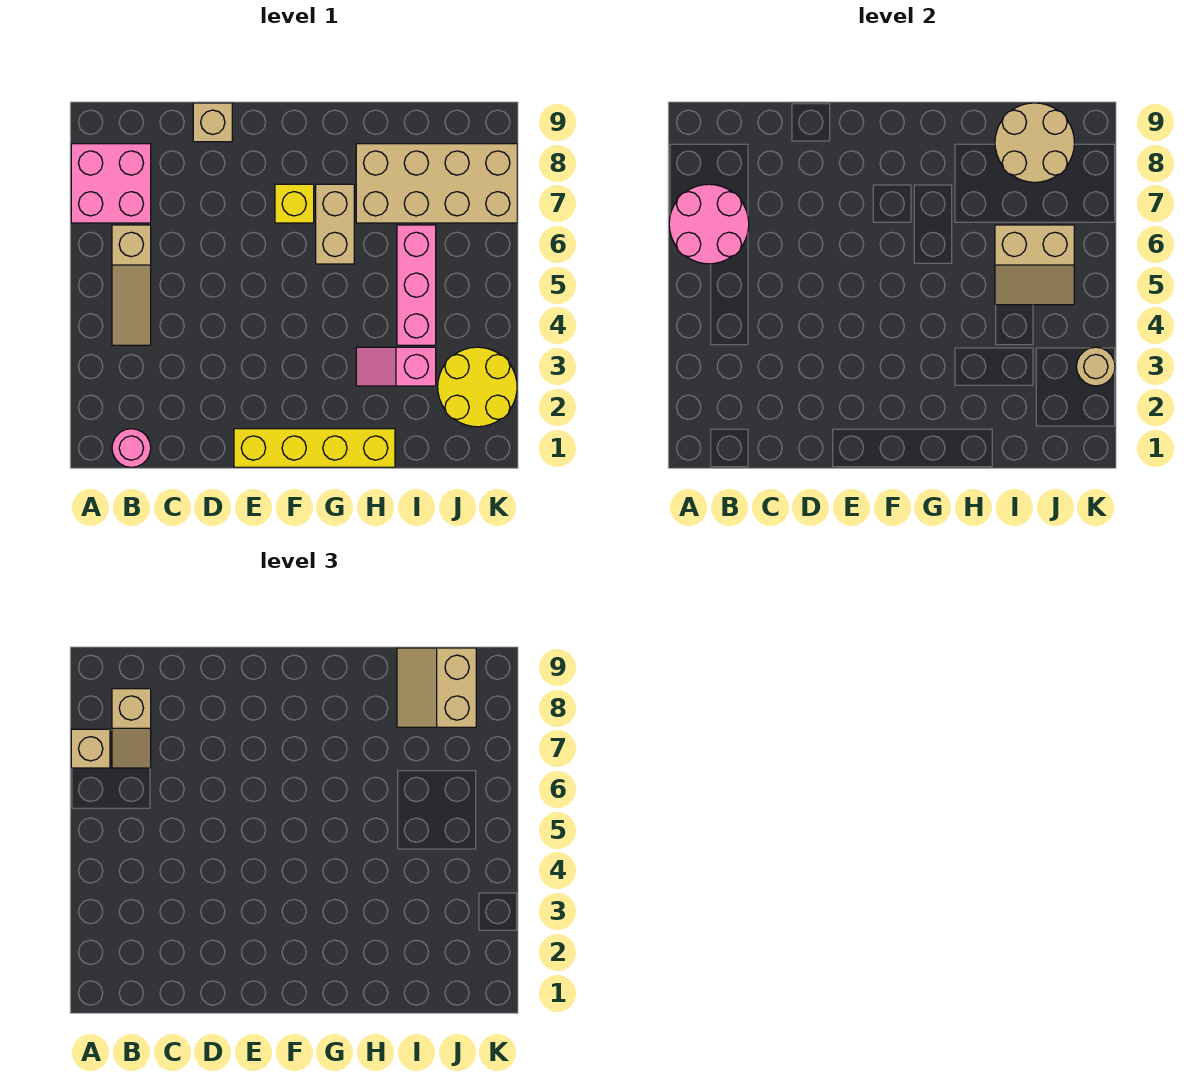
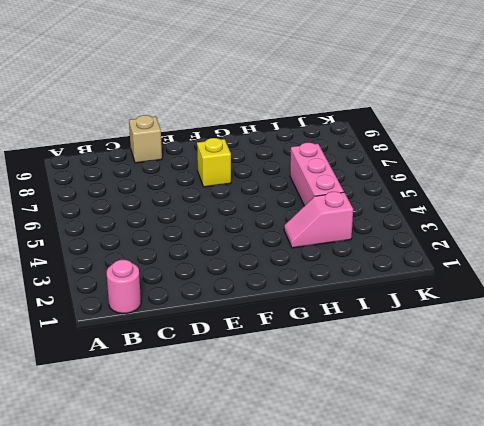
none -> pink 2x2 brick [71,144,151,223]
none -> tan 1x3 slope [112,225,151,345]
none -> yellow 1x4 brick [234,429,395,467]

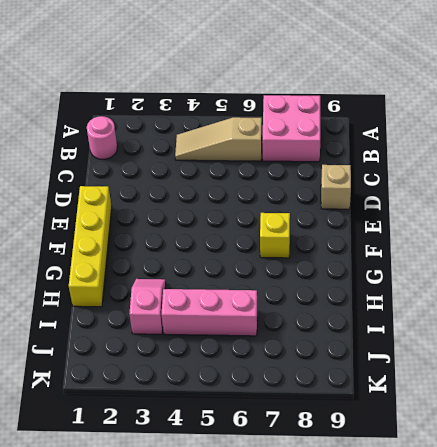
none -> tan 1x2 brick [316,184,354,264]
none -> tan 2x4 brick [356,144,517,223]
none -> yellow 2x2 round brick [438,347,517,427]

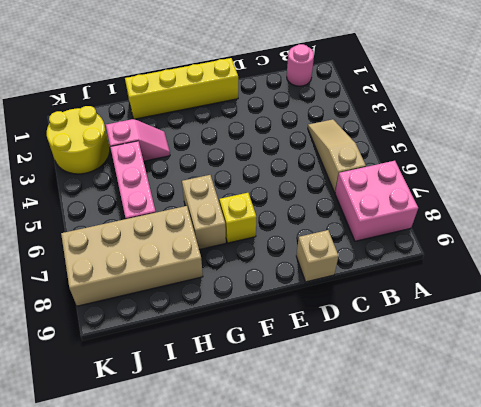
none -> pink 2x2 round brick [669,184,749,264]
none -> tan 2x2 slope [995,225,1074,305]
none -> tan 2x2 round brick [995,103,1074,182]

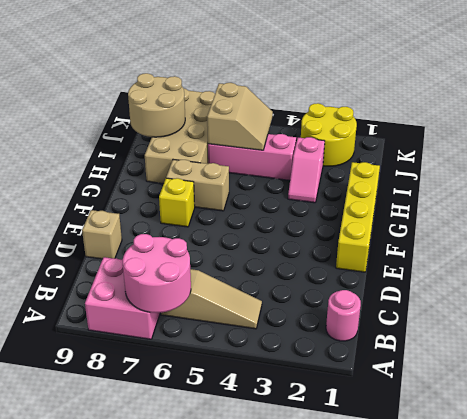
none -> tan 1x1 round brick [1076,347,1115,386]
none -> tan 1x1 brick [71,729,110,768]
none -> tan 1x2 slope [112,689,151,768]

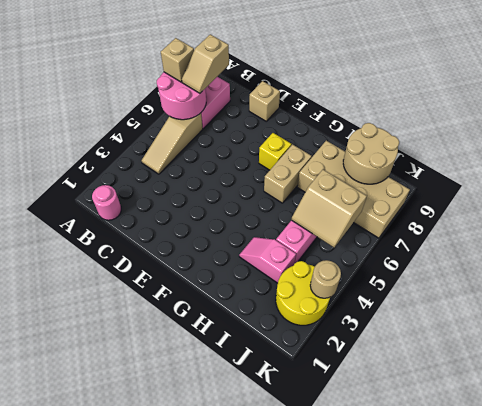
none -> yellow 1x4 brick [234,429,395,467]
none -> tan 2x2 slope [397,648,476,727]

